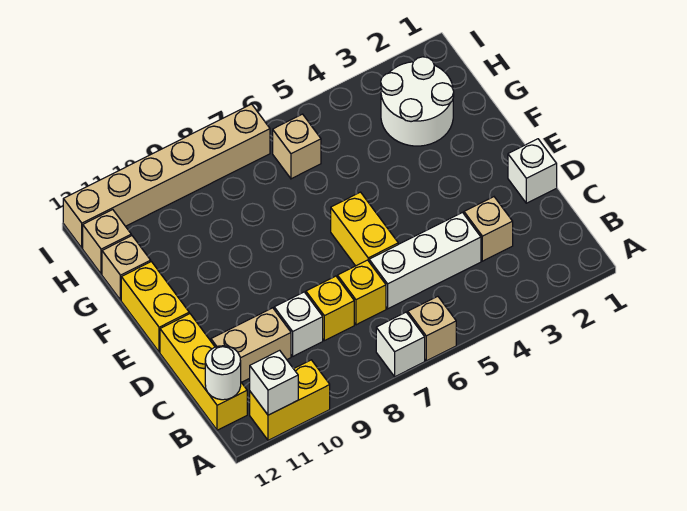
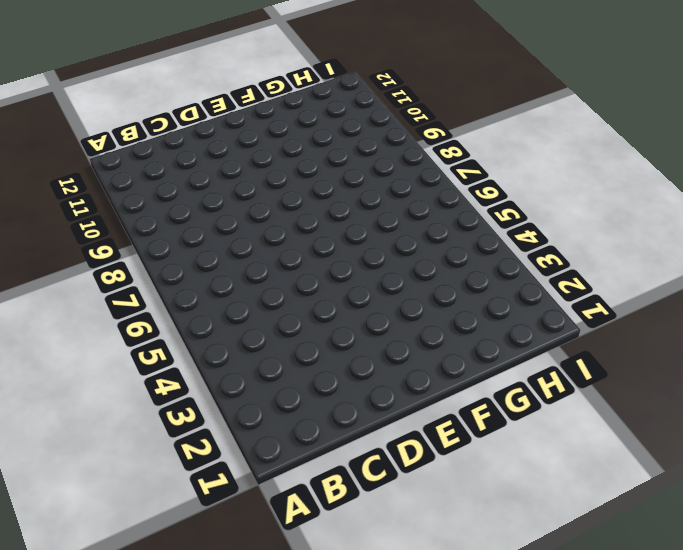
none -> tan 1x1 brick [408,296,456,361]
none -> white 1x1 brick [376,312,425,377]
none -> yellow 1x2 brick [250,360,330,440]

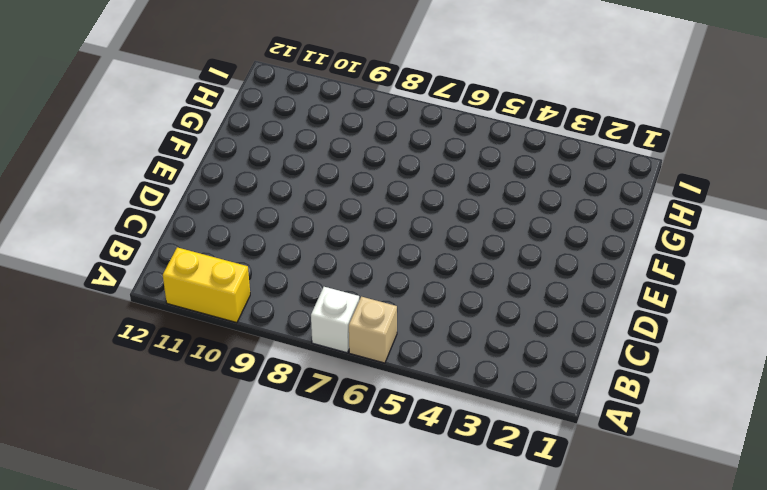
none -> yellow 1x3 brick [160,314,247,430]
none -> tan 1x1 brick [464,197,513,261]
none -> white 1x3 brick [369,212,481,309]

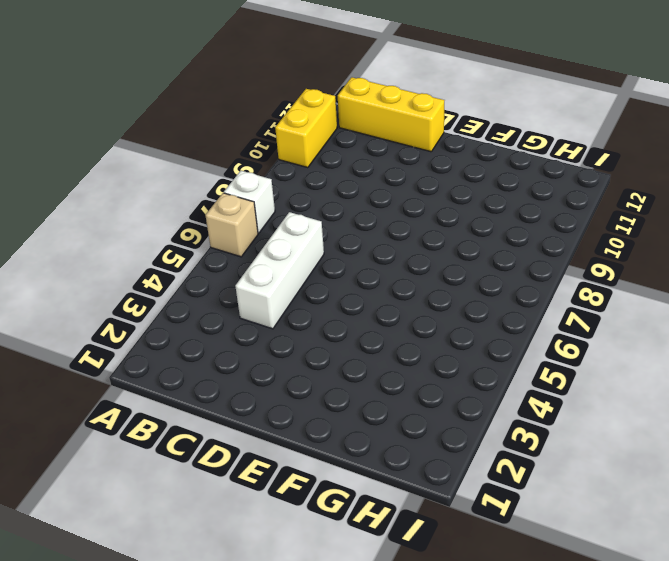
none -> tan 1x1 brick [464,197,513,261]
none -> yellow 1x1 brick [338,260,386,325]
none -> yellow 1x1 brick [306,276,354,341]

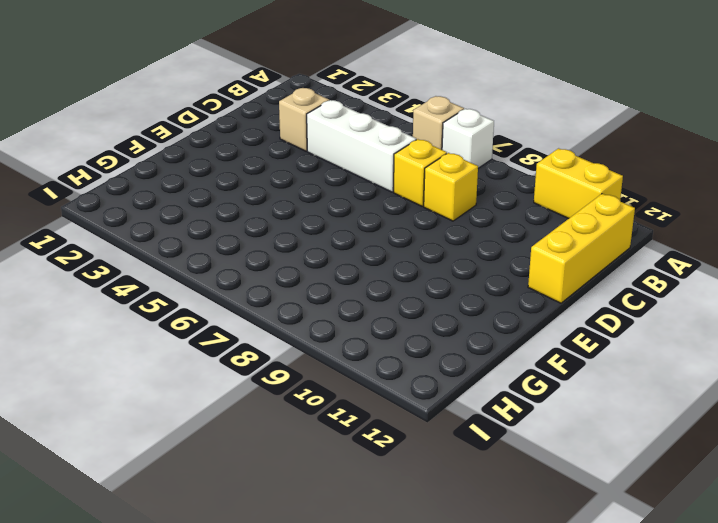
none -> white 1x1 brick [274,292,323,356]
none -> tan 1x2 brick [211,308,291,382]
none -> white 1x1 brick [508,139,557,203]

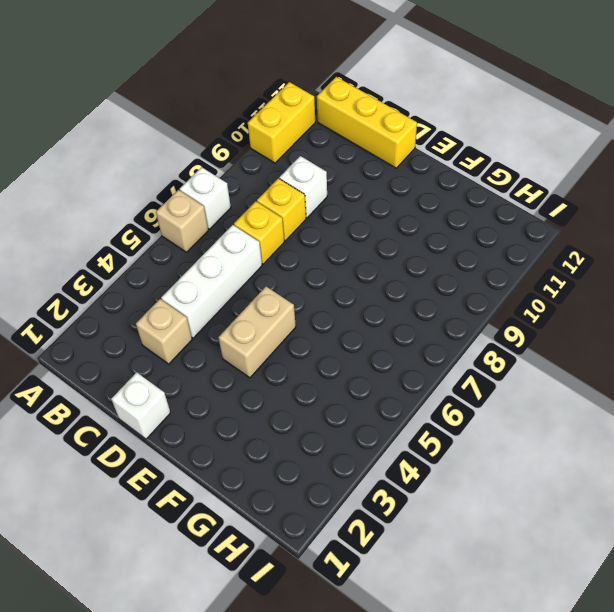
tan 1x2 brick [219,287,296,378] -> tan 1x2 brick moved to [211,308,291,382]
none -> yellow 1x2 brick [331,192,398,266]
none -> yellow 1x2 brick [121,262,189,352]
none -> white 2x2 round brick [381,57,454,146]

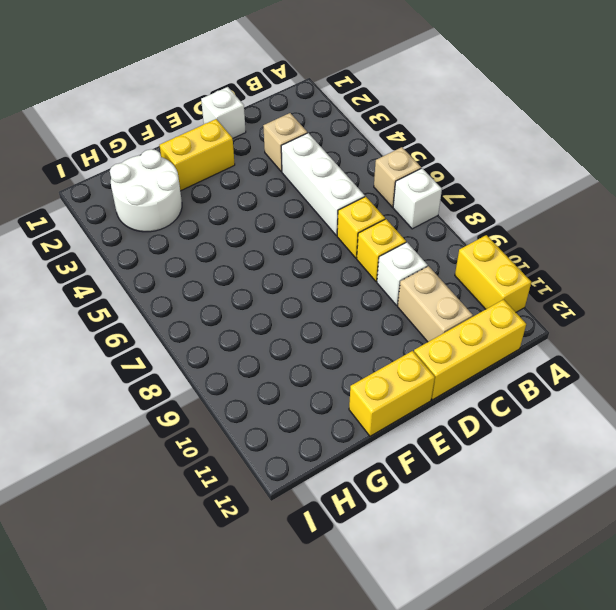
yellow 1x2 brick [160,119,235,191] -> yellow 1x2 brick moved to [331,192,398,266]
none -> tan 1x1 brick [102,236,151,300]
none -> tan 1x1 brick [273,114,321,179]
none -> tan 1x1 brick [83,210,131,274]

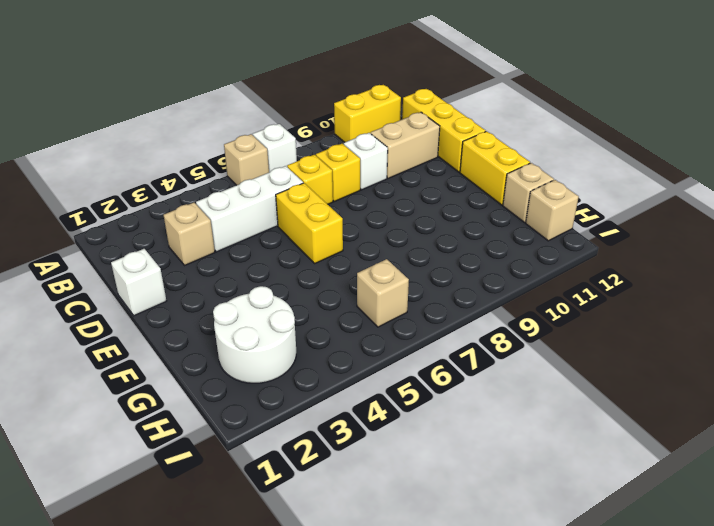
none -> tan 1x6 brick [63,104,270,248]
none -> white 1x1 brick [250,350,298,415]
none -> white 1x1 round brick [205,346,241,400]

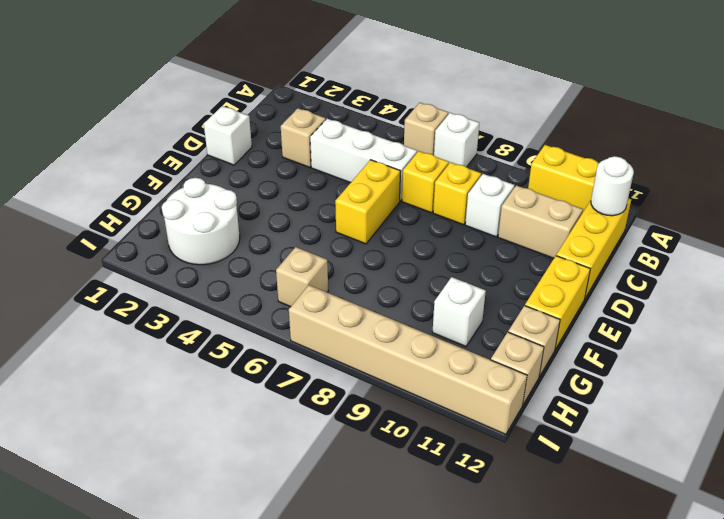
white 1x1 brick [432,277,486,346] -> white 1x1 brick moved to [250,350,298,415]

